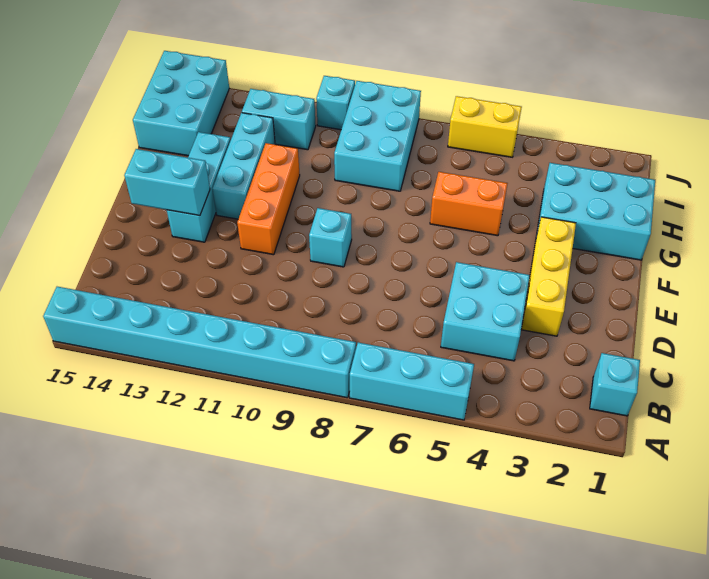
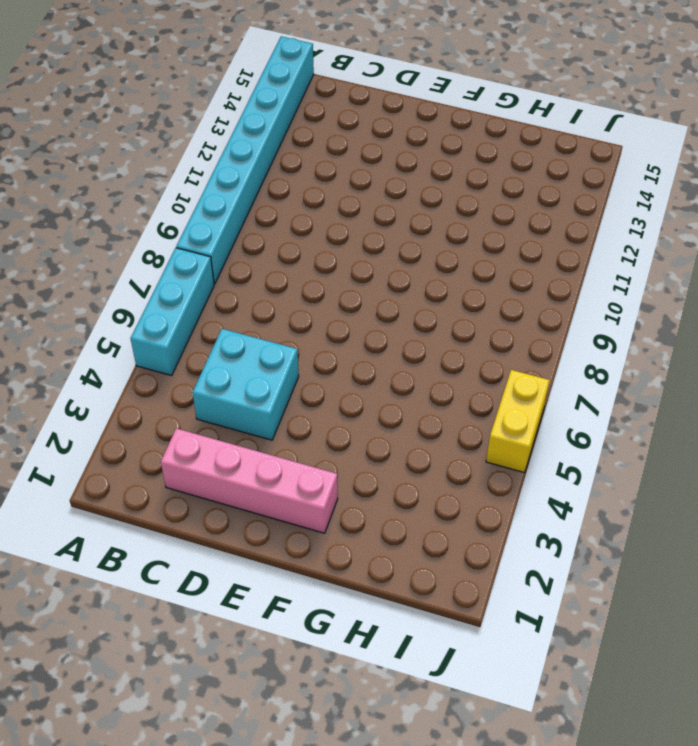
pink 1x4 brick [161,428,338,533] -> none
none -> cyan 1x1 brick [590,353,640,416]
none -> yellow 1x3 brick [521,217,576,336]
none -> cyan 1x1 brick [309,208,352,267]

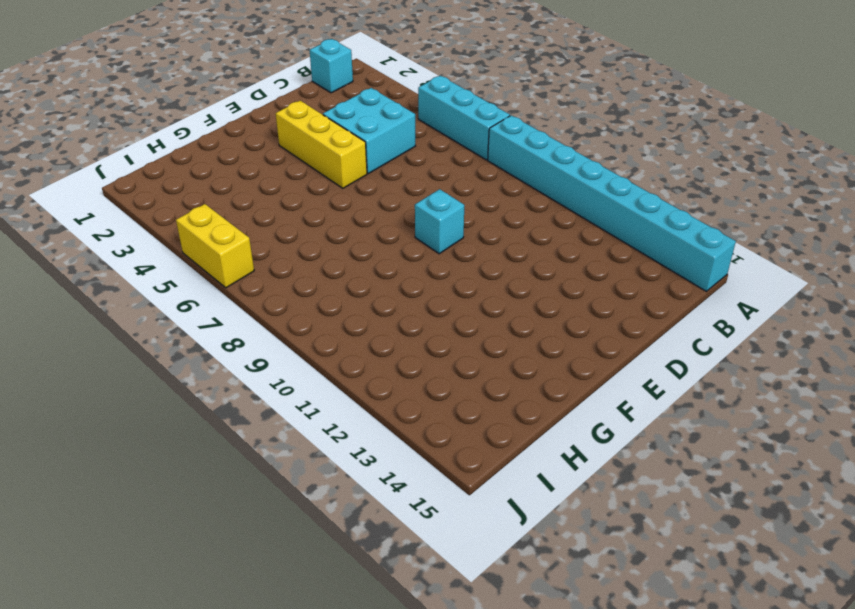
yellow 1x3 brick [276,101,367,188] -> yellow 1x3 brick turned to [521,217,576,336]
none -> orange 1x3 brick [237,143,300,255]
none -> cyan 1x3 brick [167,132,231,242]
none -> cyan 1x3 brick [212,113,275,219]

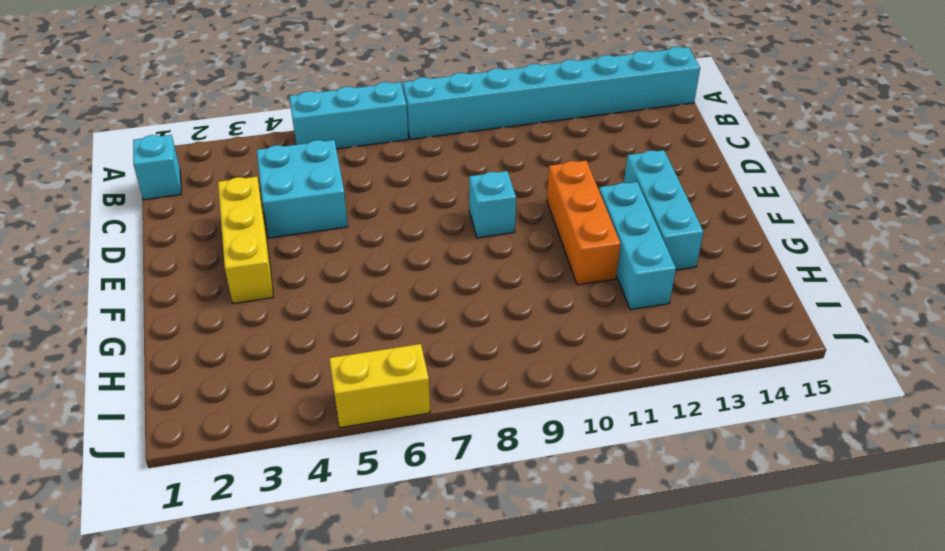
none -> cyan 2x3 brick [536,163,655,260]
none -> orange 1x2 brick [430,172,508,236]
none -> cyan 2x3 brick [334,81,421,191]

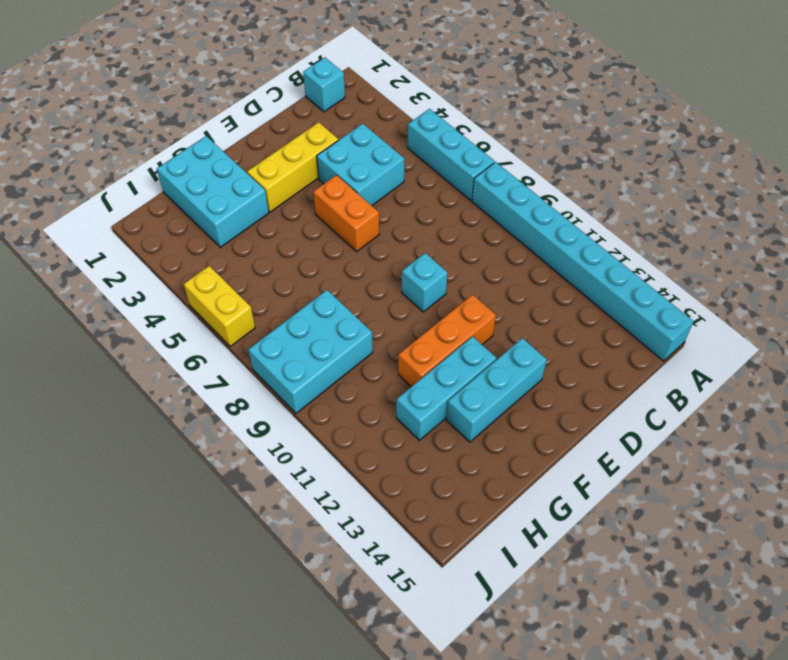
orange 1x2 brick [313,175,379,251] -> orange 1x2 brick moved to [430,172,508,236]
none -> cyan 2x3 brick [133,51,229,156]
none -> cyan 1x2 brick [242,89,316,150]
none -> cyan 1x1 brick [316,76,355,130]

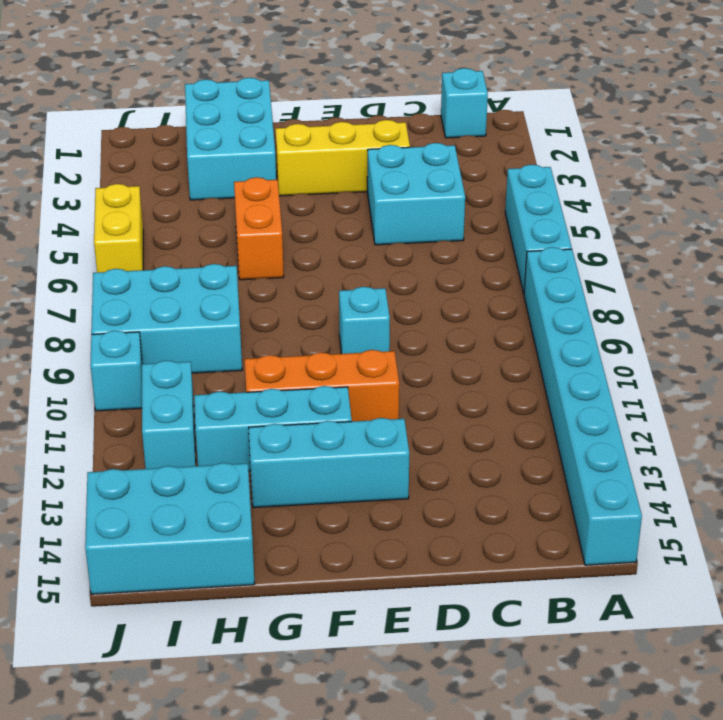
none -> cyan 1x2 brick [124,149,210,216]

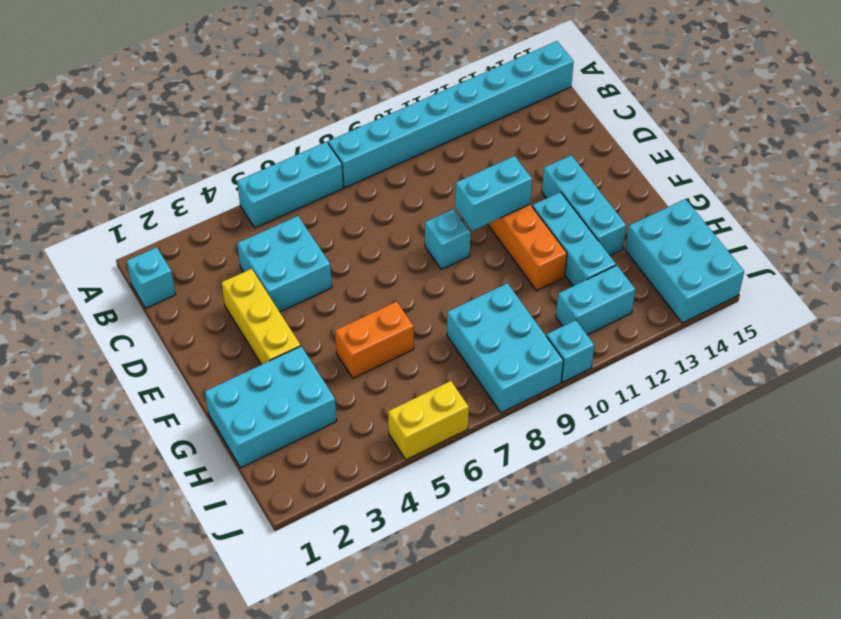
cyan 1x2 brick [455,156,532,231] -> cyan 1x2 brick moved to [124,149,210,216]

